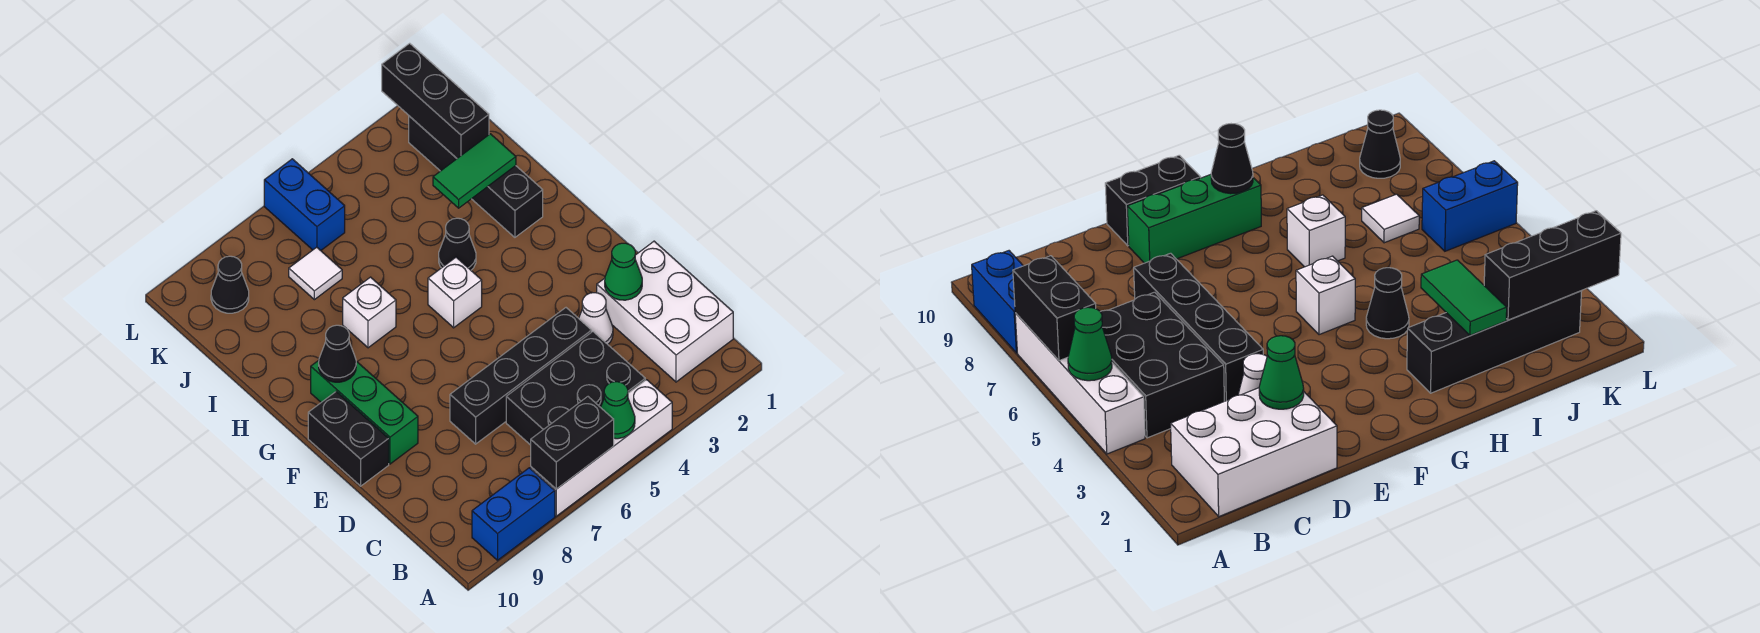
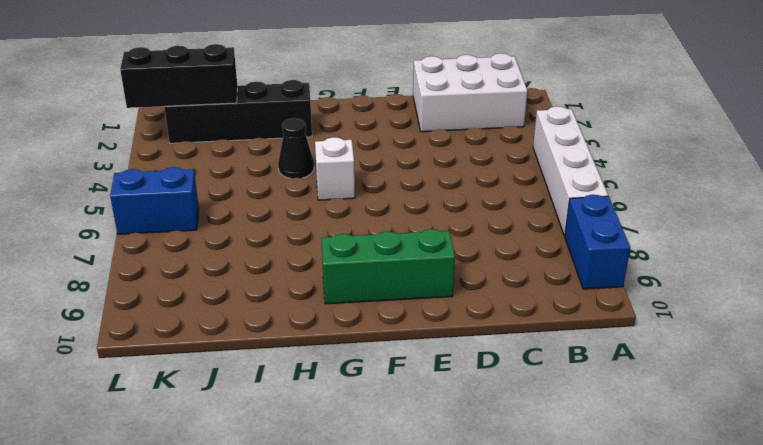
none -> black 2x3 brick [506,332,645,445]
none -> white 1x1 cone [579,293,613,344]
none -> black 1x4 brick [450,308,592,444]

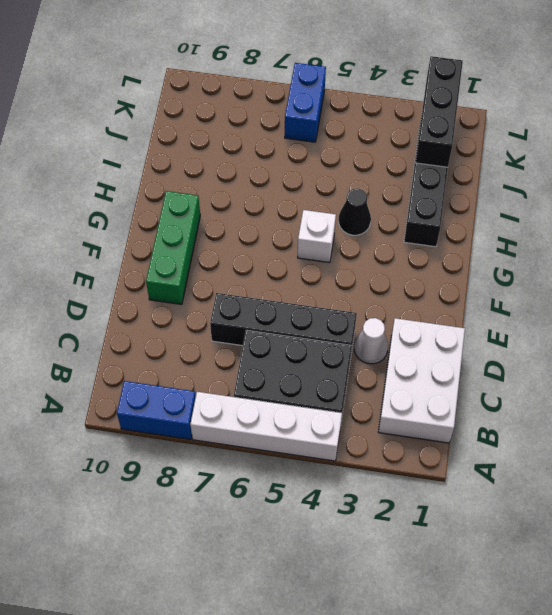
none -> black 1x2 brick [308,392,389,486]
none -> white 1x1 brick [343,277,396,348]
none -> white 1x1 tile [289,247,342,300]

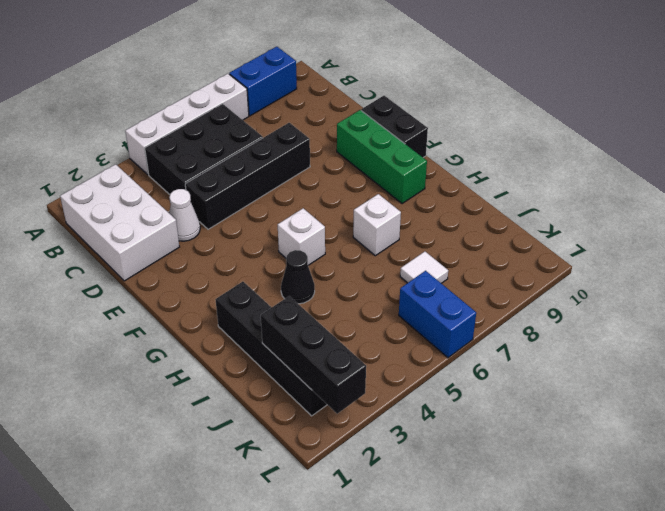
none -> black 1x1 cone [211,256,249,313]
none -> green 1x1 cone [601,382,635,439]
none -> black 1x2 brick [531,397,614,489]

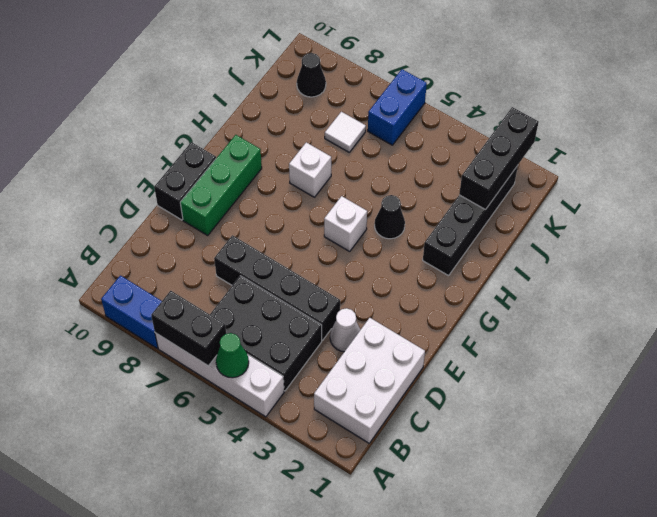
none -> green 1x1 cone [605,243,642,300]
none -> black 1x1 cone [319,325,356,382]
none -> green 1x2 tile [433,134,516,208]

